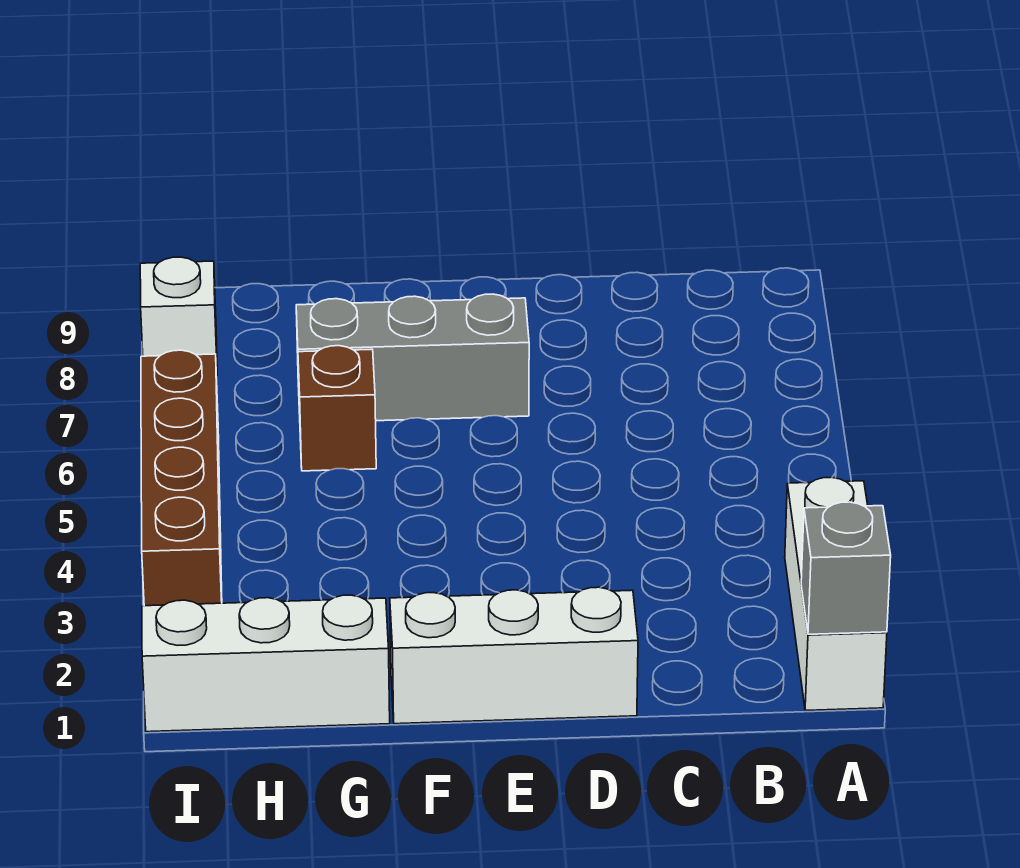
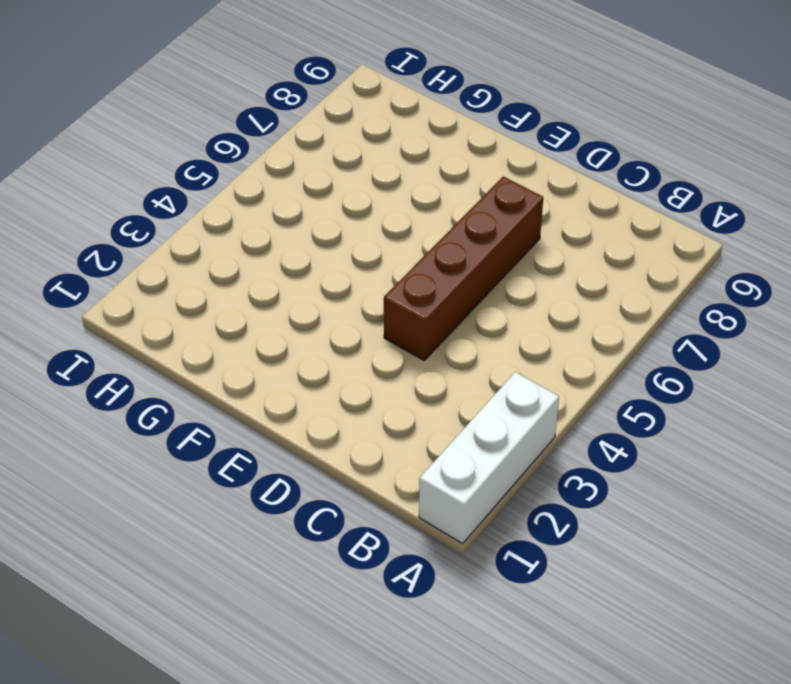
brown 1x4 brick [384,176,543,360] -> brown 1x4 brick moved to [141,350,222,606]
none -> white 1x3 brick [390,587,638,724]
none -> grey 1x3 brick [296,294,529,421]

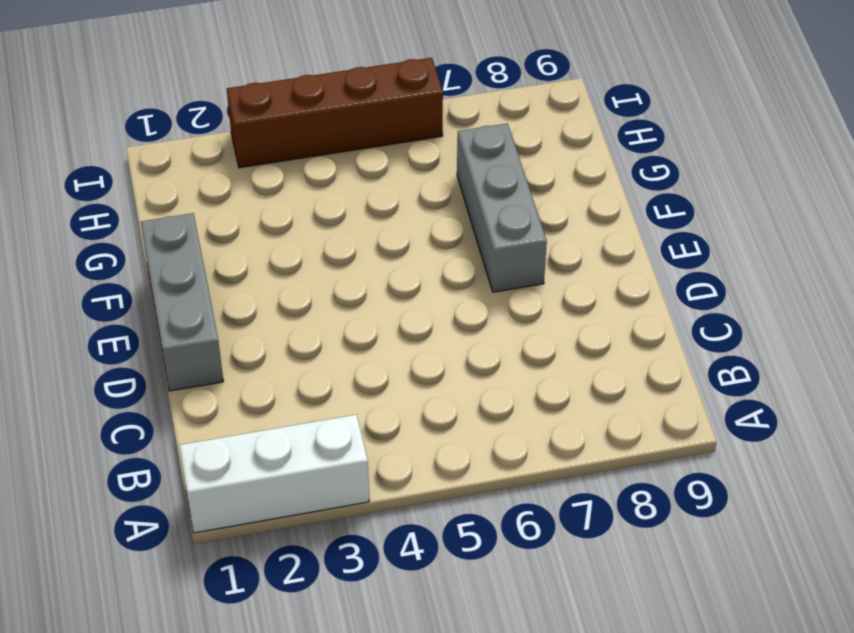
grey 1x3 brick [141,213,223,391] -> white 1x3 brick [390,587,638,724]
none -> white 1x3 brick [142,595,390,732]
none -> brown 1x1 brick [298,346,376,471]

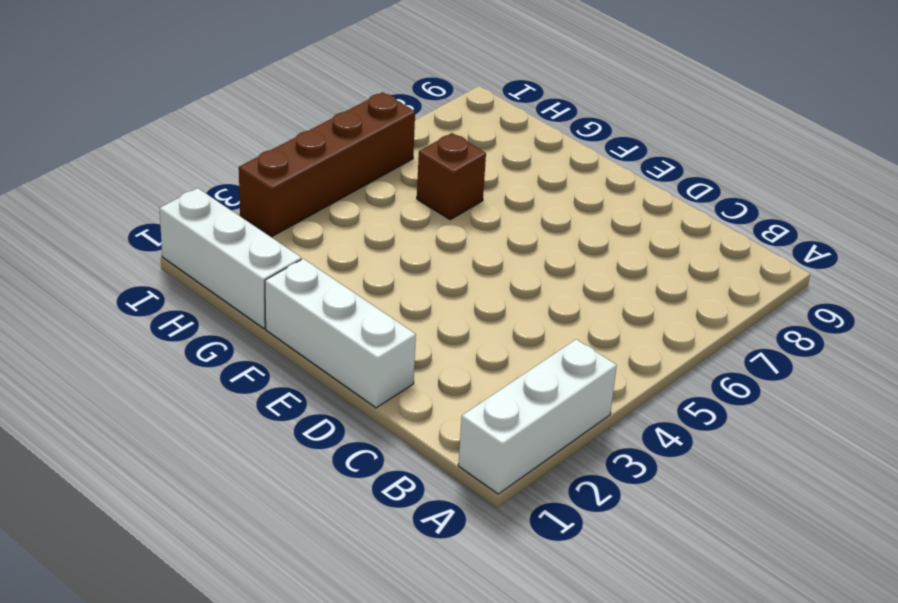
none -> grey 1x3 brick [296,294,529,421]
none -> white 1x1 brick [140,257,217,377]

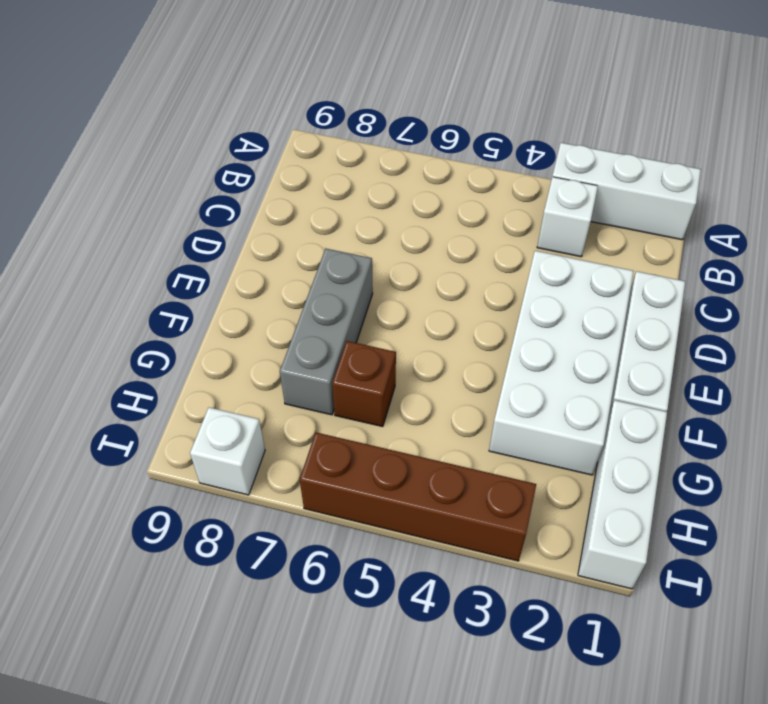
white 1x1 brick [537,177,598,257] -> none
white 2x4 brick [489,251,634,475] -> none
none -> grey 1x1 brick [801,502,891,634]

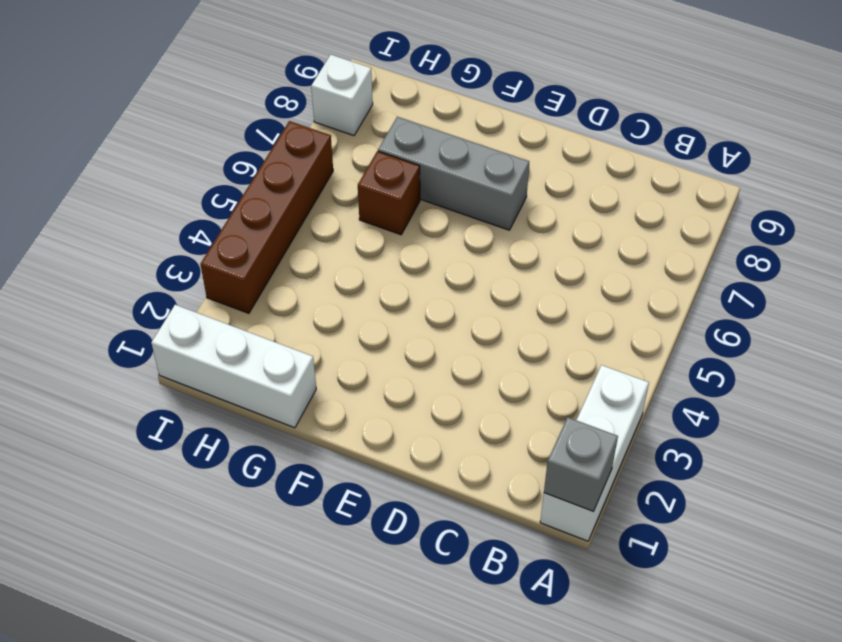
none -> white 1x3 brick [390,587,638,724]

